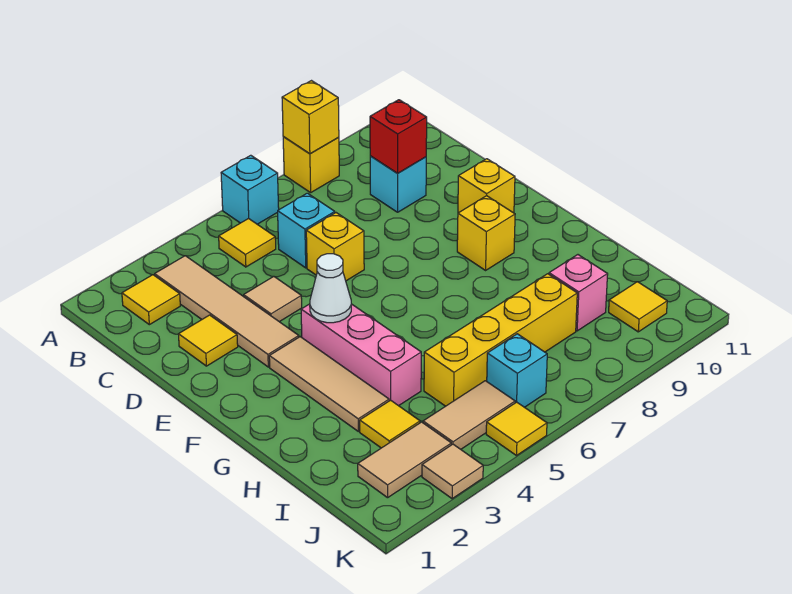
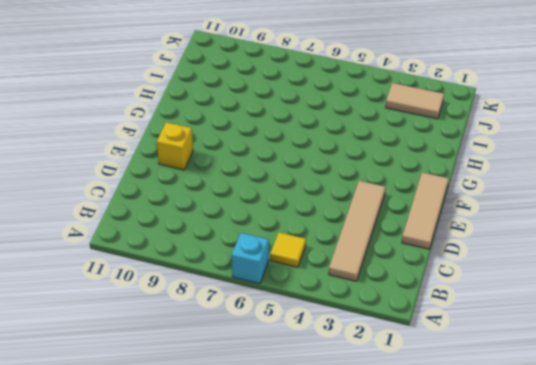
tan 1x3 tile [402,172,449,249] -> tan 1x3 tile moved to [269,337,389,431]
none -> yellow 1x1 brick [283,137,339,193]
none -> yellow 1x1 tile [122,275,180,325]
none -> cyan 1x1 brick [278,193,335,268]

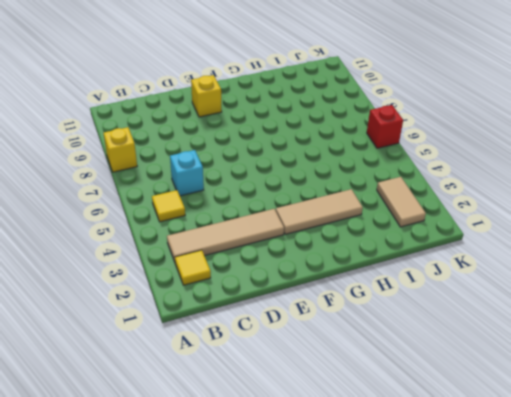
red 1x1 brick [367,105,403,148] -> red 1x1 brick moved to [370,100,427,173]
none -> cyan 1x1 brick [221,155,279,224]
none -> cyan 1x1 brick [370,156,426,212]
none -> yellow 1x1 tile [179,315,238,366]

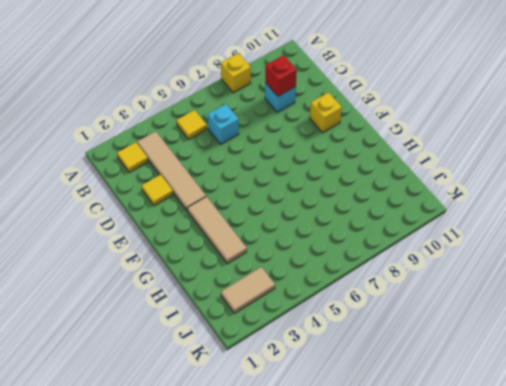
none -> cyan 1x1 brick [221,155,279,224]
none -> tan 1x1 tile [244,276,302,322]
none -> yellow 1x1 brick [306,213,364,281]

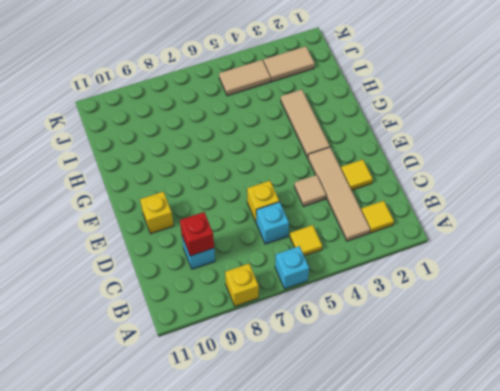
none -> pink 1x3 brick [301,304,421,406]
none -> yellow 1x1 brick [457,196,515,270]
none -> yellow 1x1 tile [360,400,420,448]

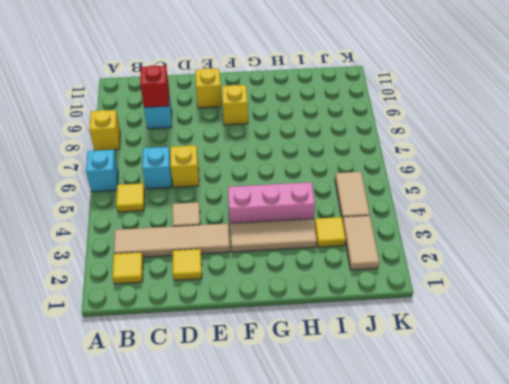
none -> yellow 1x4 brick [424,274,577,406]
none -> pink 1x1 brick [549,255,608,331]
none -> cyan 1x1 brick [487,334,547,407]

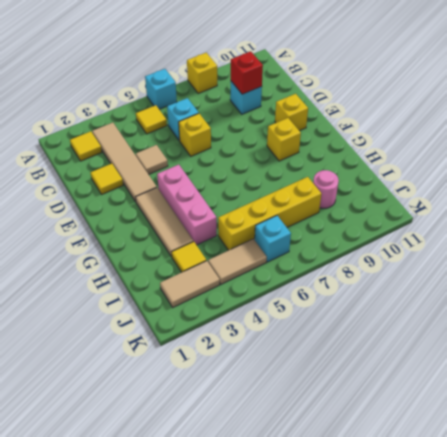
pink 1x1 round brick [313,170,339,208] -> pink 1x1 brick [549,255,608,331]
none -> yellow 1x1 tile [609,282,667,332]
none -> tan 1x1 tile [422,444,483,499]
none -> yellow 1x1 tile [486,402,547,456]

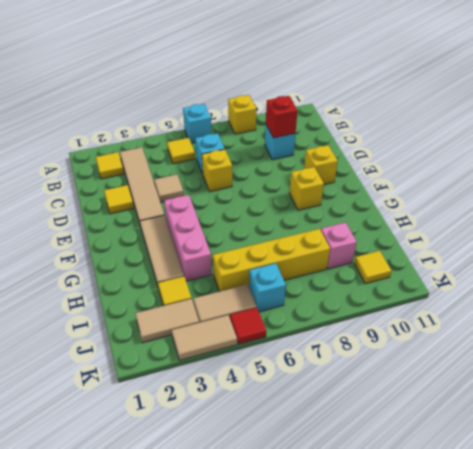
tan 1x2 tile [171,315,237,360] -> tan 1x1 tile [422,444,483,499]
red 1x1 tile [230,308,266,344] -> yellow 1x1 tile [486,402,547,456]
none -> yellow 1x1 brick [282,81,339,154]
none -> white 1x1 cone [310,254,351,323]

